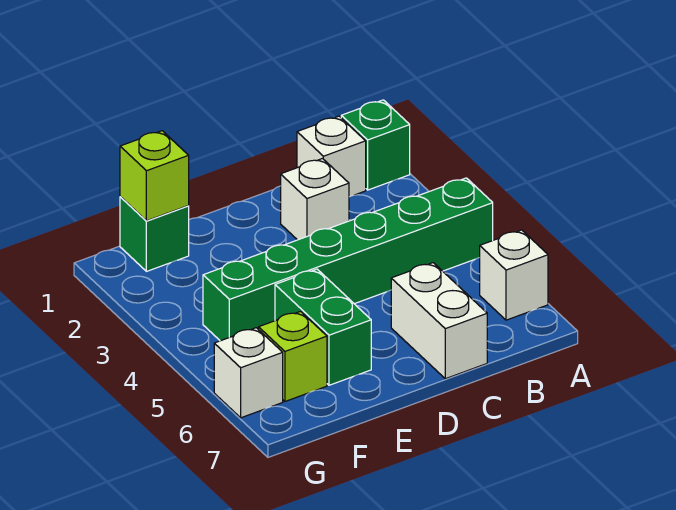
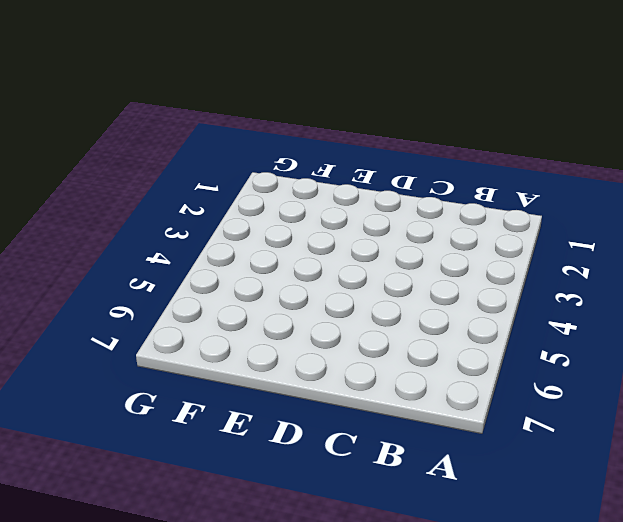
none -> green 1x1 brick [341,100,410,190]
none -> green 1x6 brick [203,178,493,341]

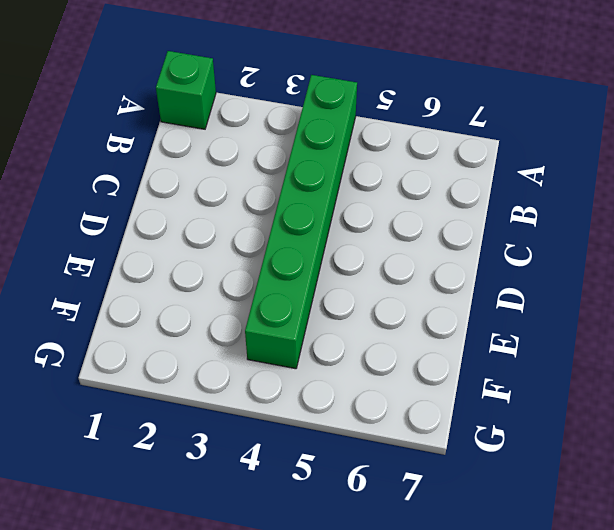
none -> white 1x1 brick [480,230,548,320]
none -> white 1x1 brick [297,116,366,197]

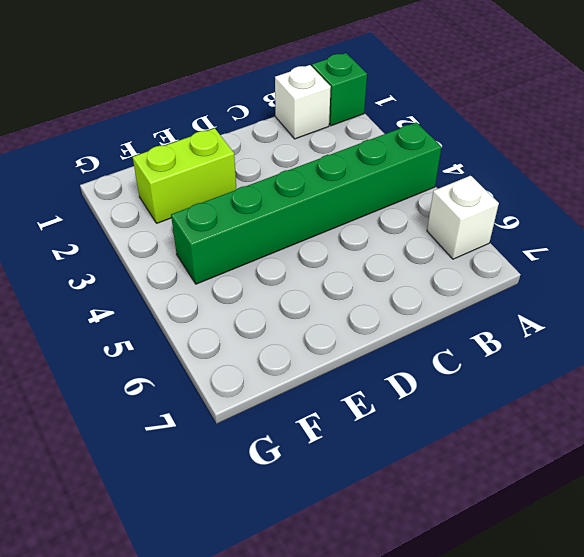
lime 1x2 brick [133,128,236,223] -> none
none -> white 1x1 brick [281,159,349,240]
none -> white 1x2 brick [391,263,487,379]

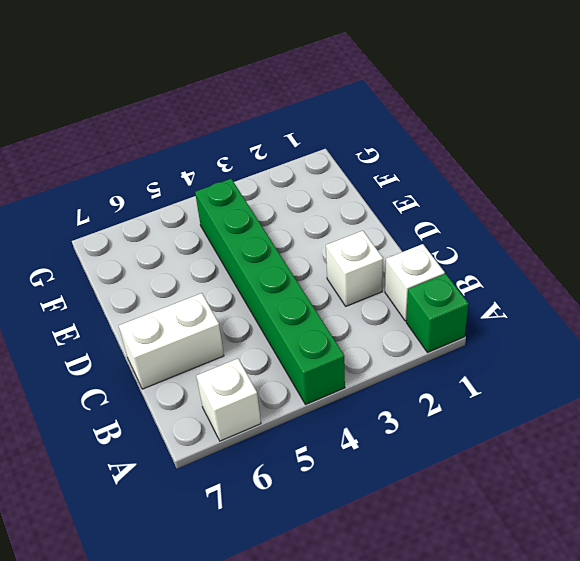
none -> green 1x2 brick [275,269,371,385]
none -> green 1x1 brick [120,197,189,271]

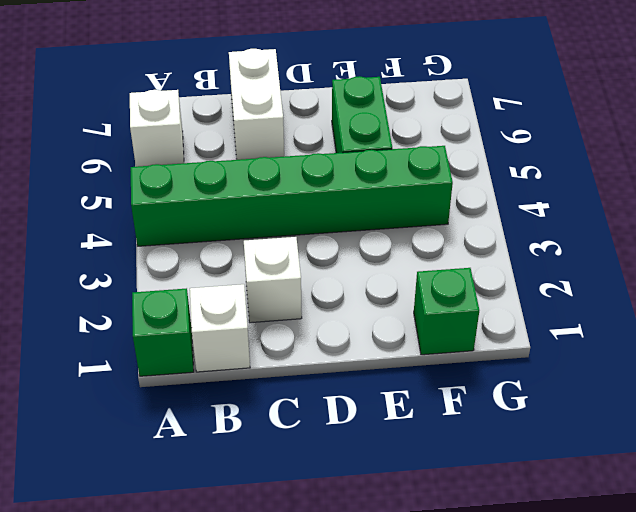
none -> lime 1x1 brick [259,311,327,401]
none -> white 1x1 brick [214,328,283,418]

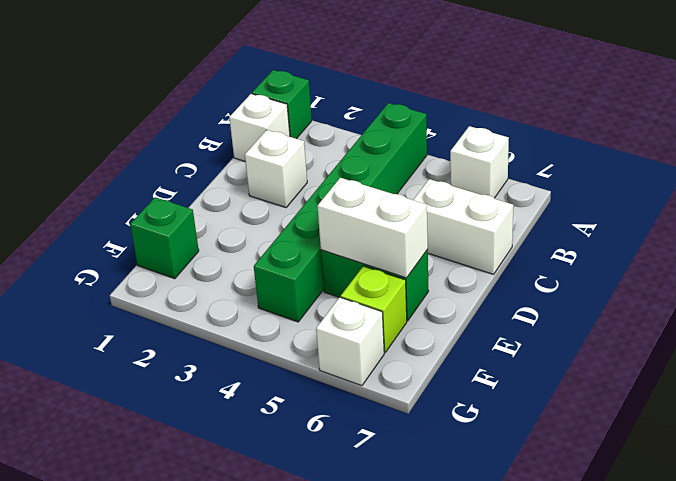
white 1x2 brick [318,178,428,278] -> none
none -> lime 1x1 brick [120,131,189,221]

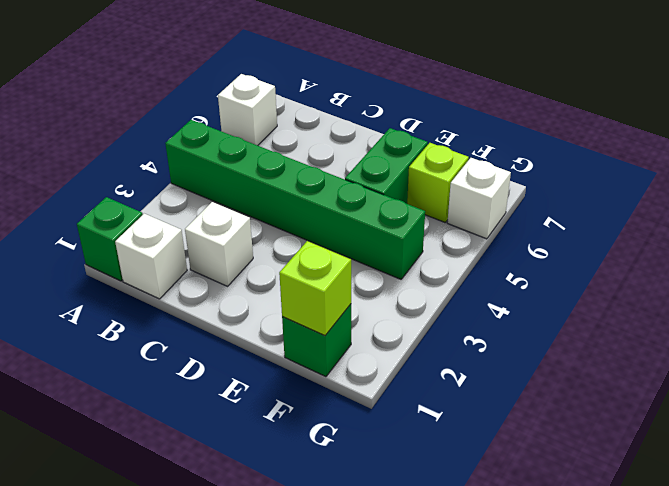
none -> white 1x2 brick [391,263,487,379]

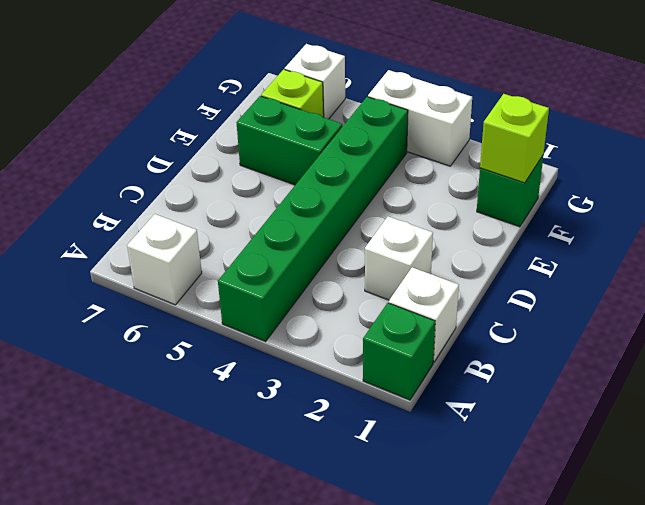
white 1x2 brick [368,70,472,166] -> white 1x2 brick moved to [391,263,487,379]

